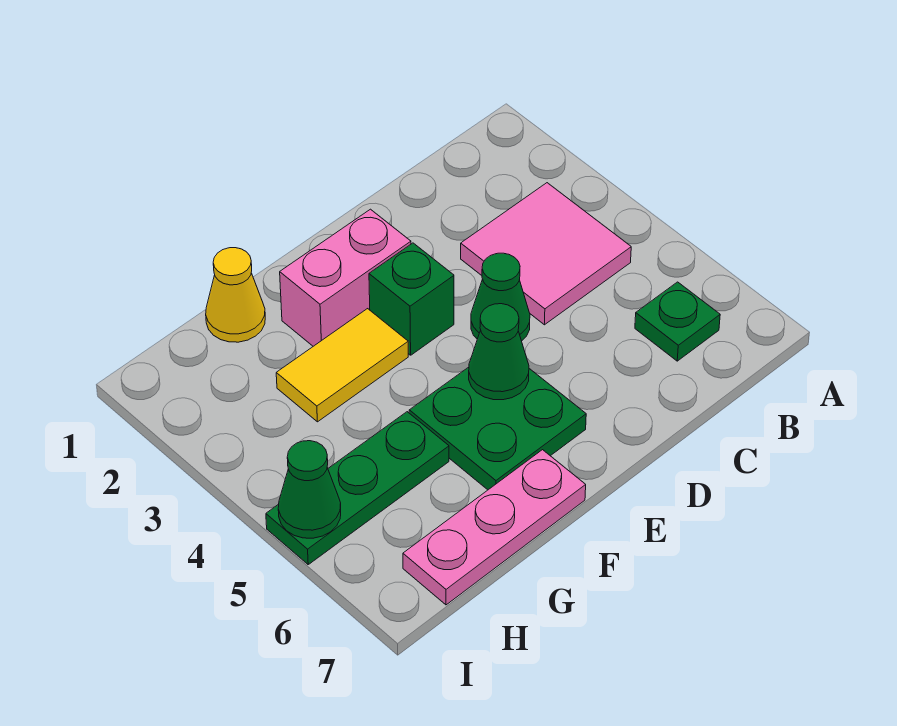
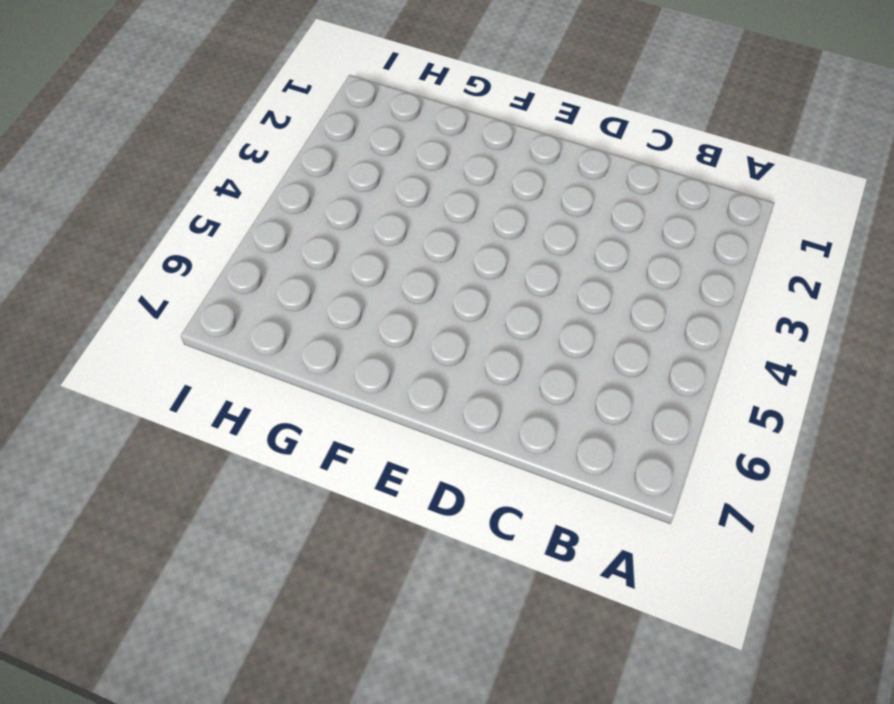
none -> pink 2x2 tile [461,183,631,325]
none -> green 1x1 plate [635,282,720,361]
none -> green 1x1 cone [471,253,530,341]

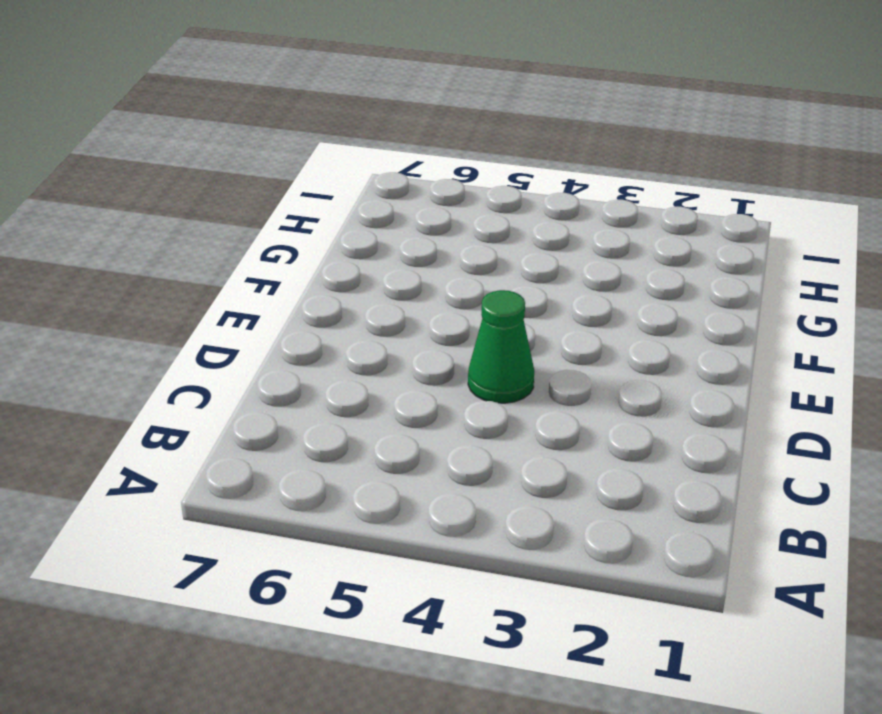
none -> pink 2x2 tile [461,183,631,325]
none -> green 1x1 plate [635,282,720,361]
none -> pink 1x2 brick [280,209,411,346]

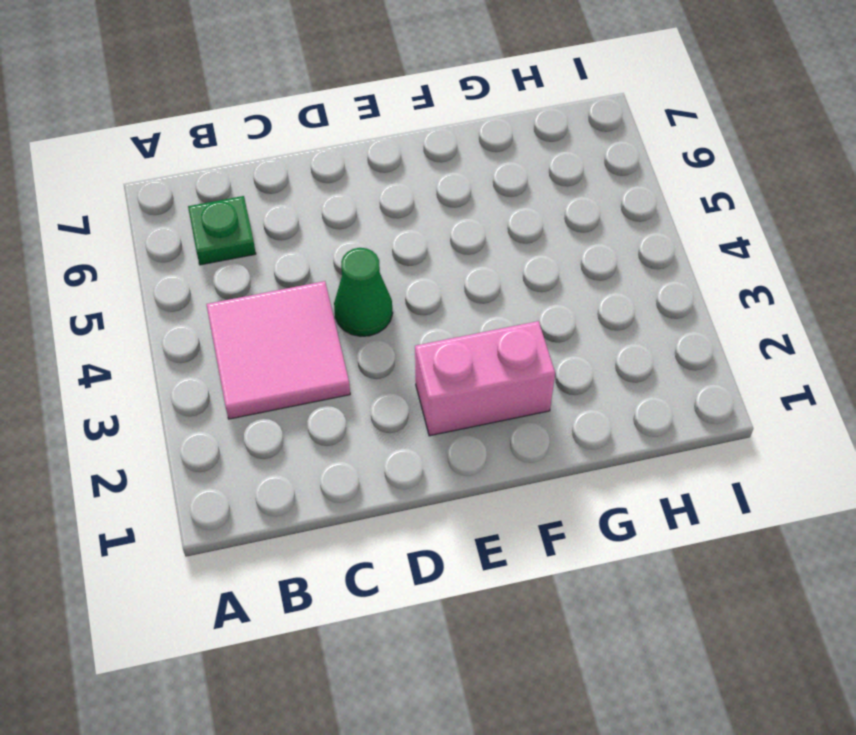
none -> green 1x1 brick [369,243,454,355]
none -> green 2x2 plate [409,367,586,490]
none -> yellow 1x2 tile [276,309,408,422]

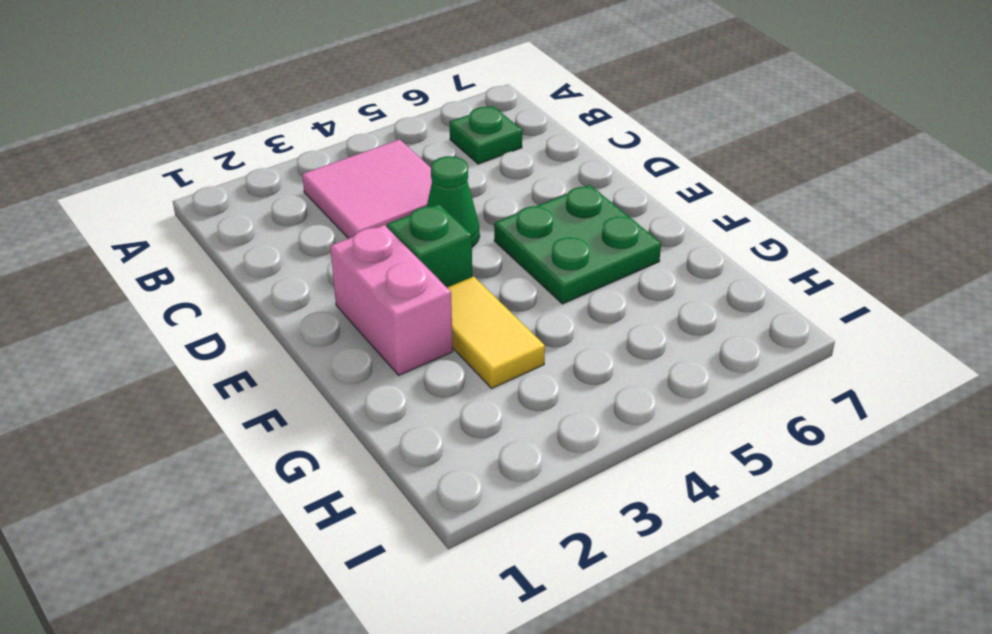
none -> pink 1x3 plate [403,450,586,605]
none -> yellow 1x1 cone [206,248,265,342]
none -> green 1x3 plate [266,412,449,564]

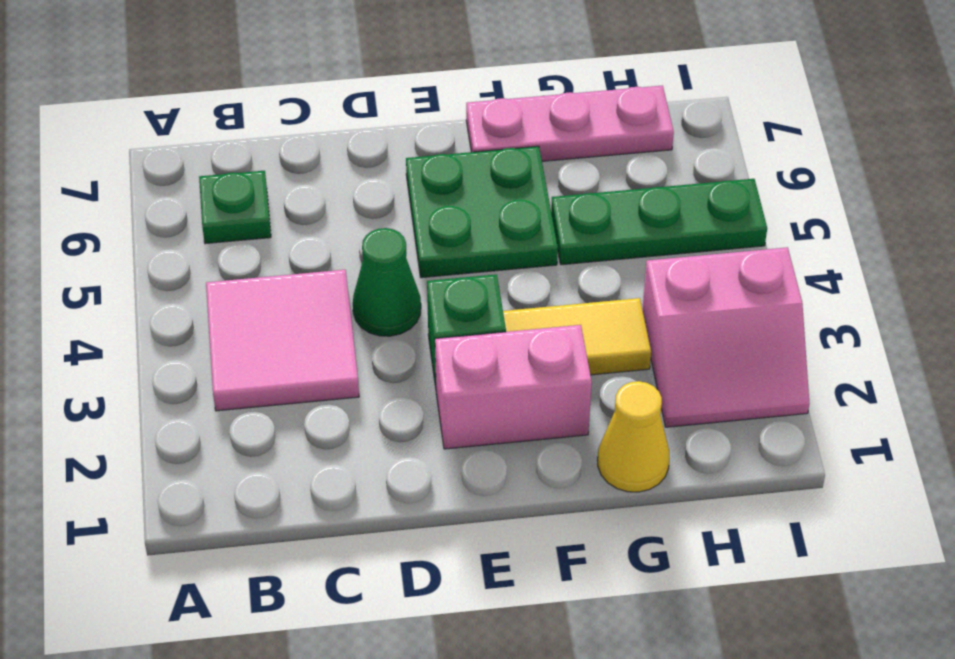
pink 2x2 slope [642,247,809,427] -> none
none -> green 1x1 cone [469,304,529,400]
none -> green 1x1 cone [278,441,341,538]

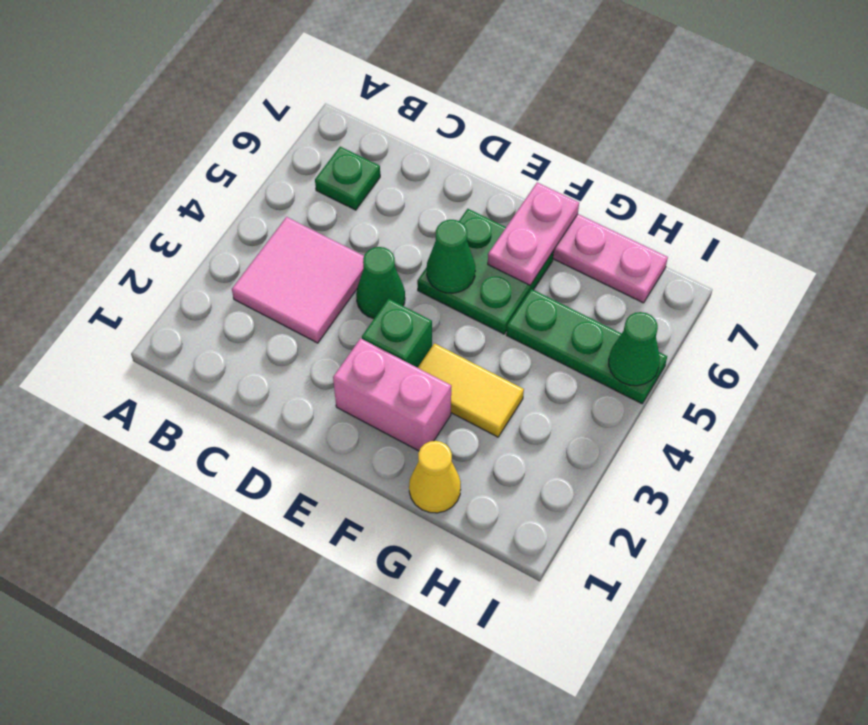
pink 1x2 plate [488,183,579,285] -> none

